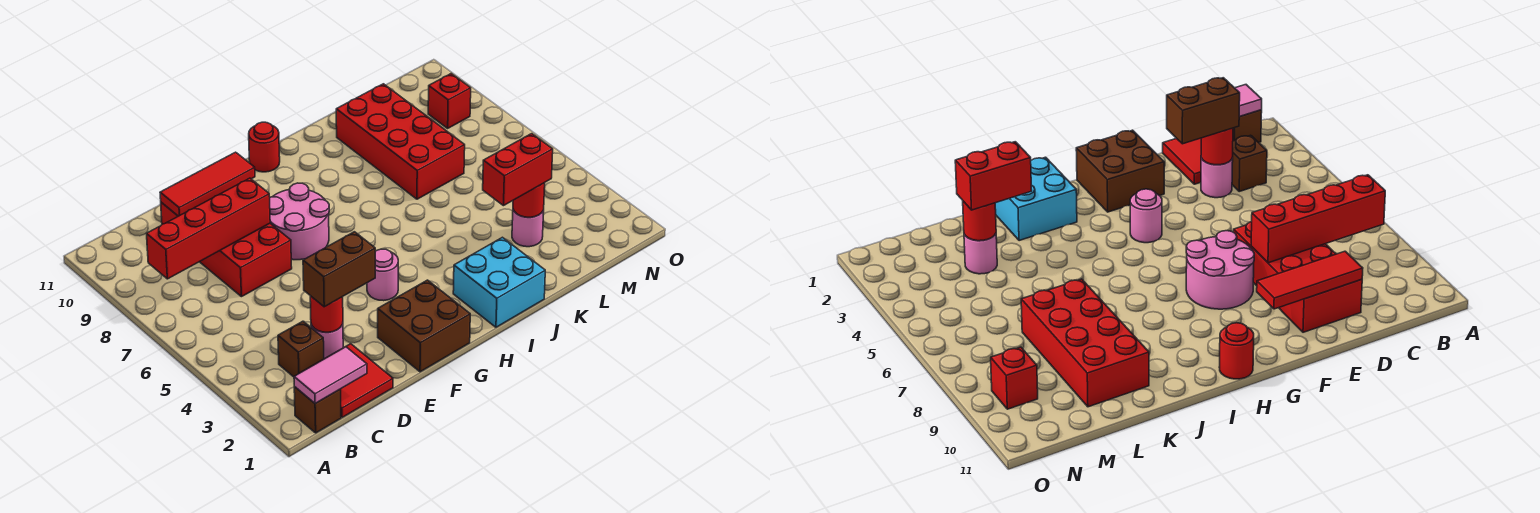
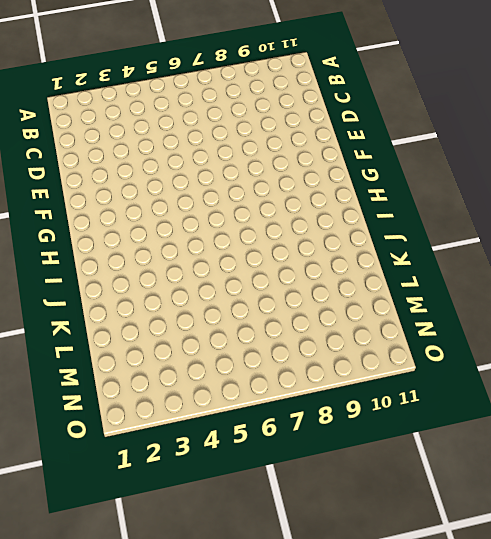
none -> brown 1x1 brick [294,387,341,433]
none -> red 2x2 tile [302,344,393,417]
none -> brown 1x1 brick [278,321,324,377]

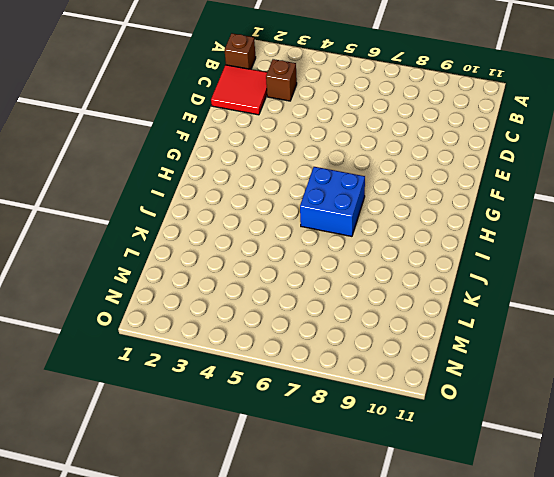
blue 2x2 brick [300,167,365,236] -> none
none -> pink 1x1 round brick [311,324,343,359]
none -> red 2x4 brick [161,202,292,297]
none -> brown 2x2 brick [378,280,470,372]

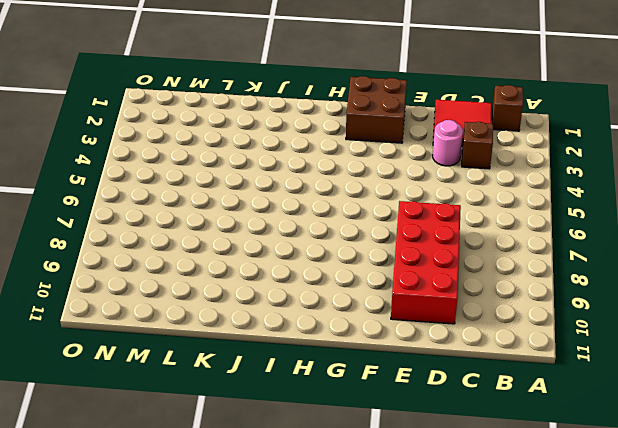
none -> pink 2x2 round brick [270,183,329,260]
none -> pink 1x1 round brick [367,249,398,301]
none -> red 1x1 round brick [249,122,280,172]

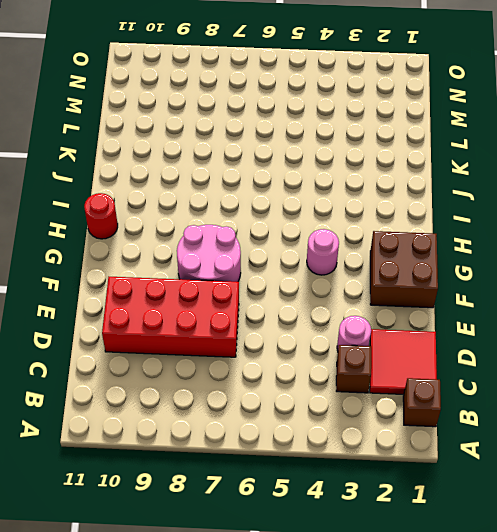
none -> cyan 2x2 brick [453,237,545,327]
none -> red 2x4 brick [336,84,465,199]
none -> pink 1x1 round brick [512,210,544,247]

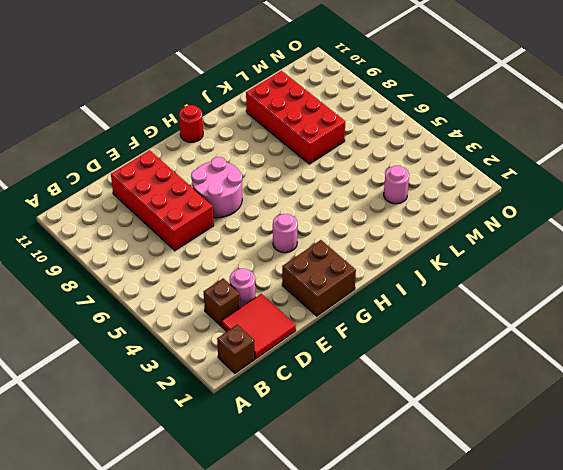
none -> cyan 2x2 brick [453,237,545,327]
none -> red 1x1 brick [428,74,471,128]
none -> pink 1x2 tile [294,347,367,404]

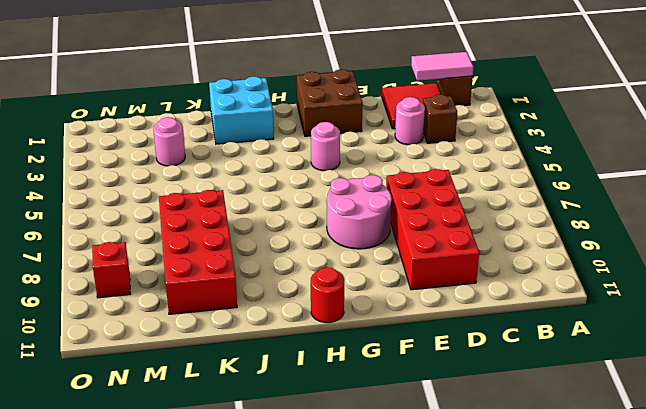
none -> red 1x4 brick [147,178,270,279]
none -> red 1x1 round brick [310,296,343,332]
none -> red 1x3 tile [160,152,255,216]

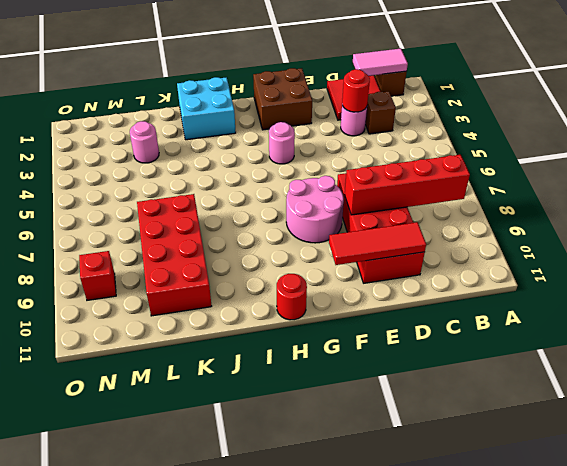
none -> red 1x1 round brick [513,183,545,217]
none -> brown 1x2 brick [303,232,375,307]
none -> red 1x2 brick [483,134,553,206]

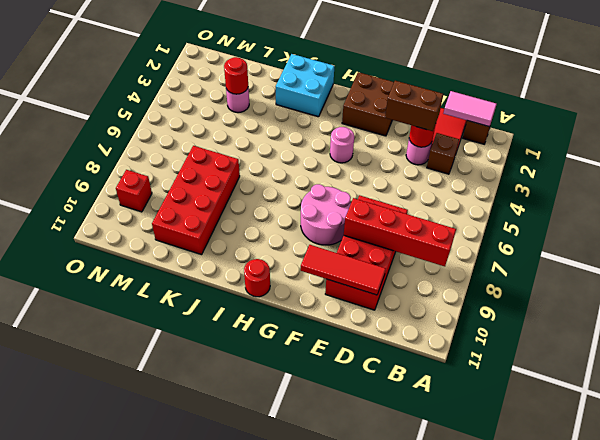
none -> red 1x2 brick [483,134,553,206]

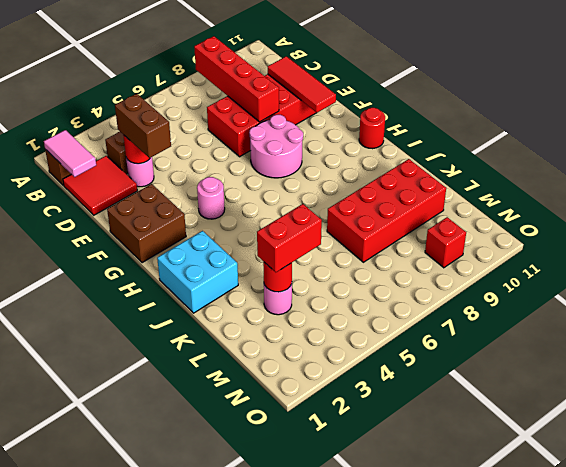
red 1x2 brick [257,204,322,272] -> red 1x2 brick turned to [483,134,553,206]

